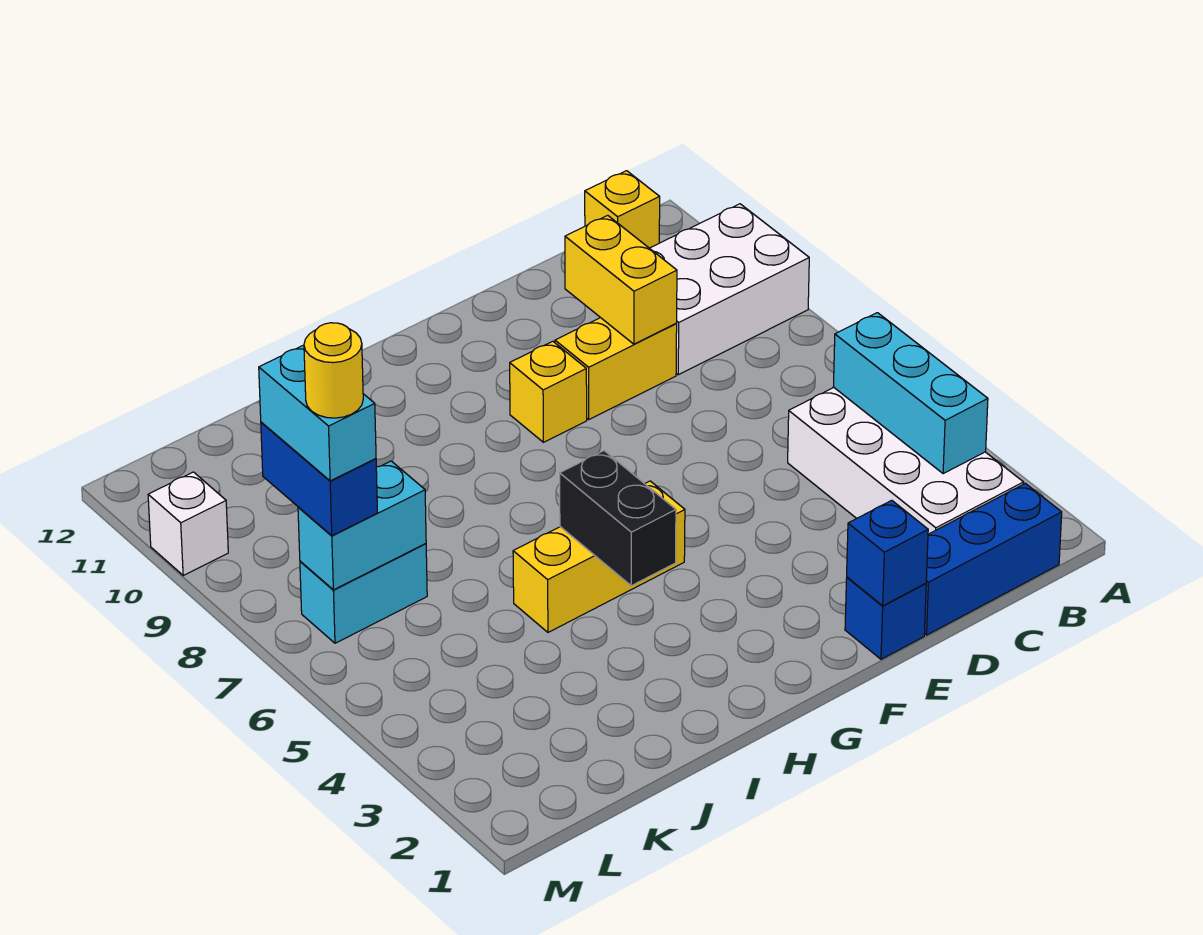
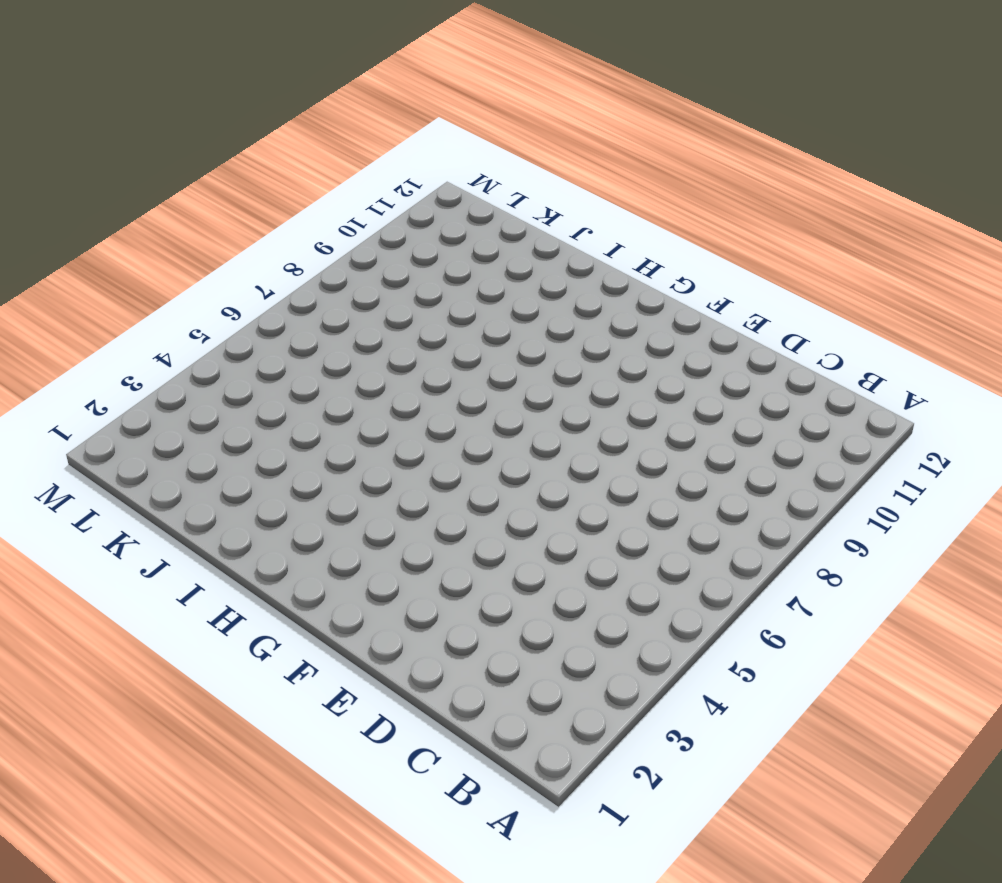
none -> white 2x3 brick [650,204,809,375]
none -> blue 1x3 brick [924,483,1062,635]
none -> white 2x4 brick [788,388,1024,534]

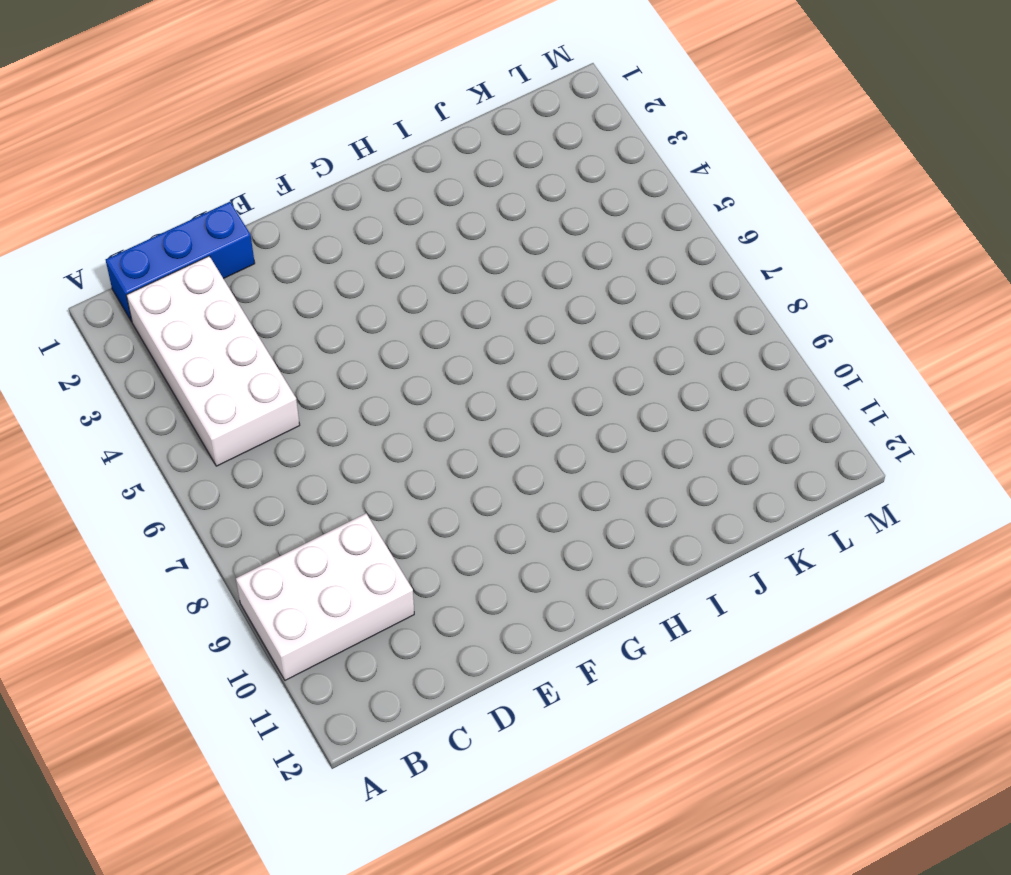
none -> yellow 1x1 brick [585,171,660,248]
none -> yellow 1x2 brick [555,318,677,419]
none -> blue 1x1 brick [845,577,926,659]

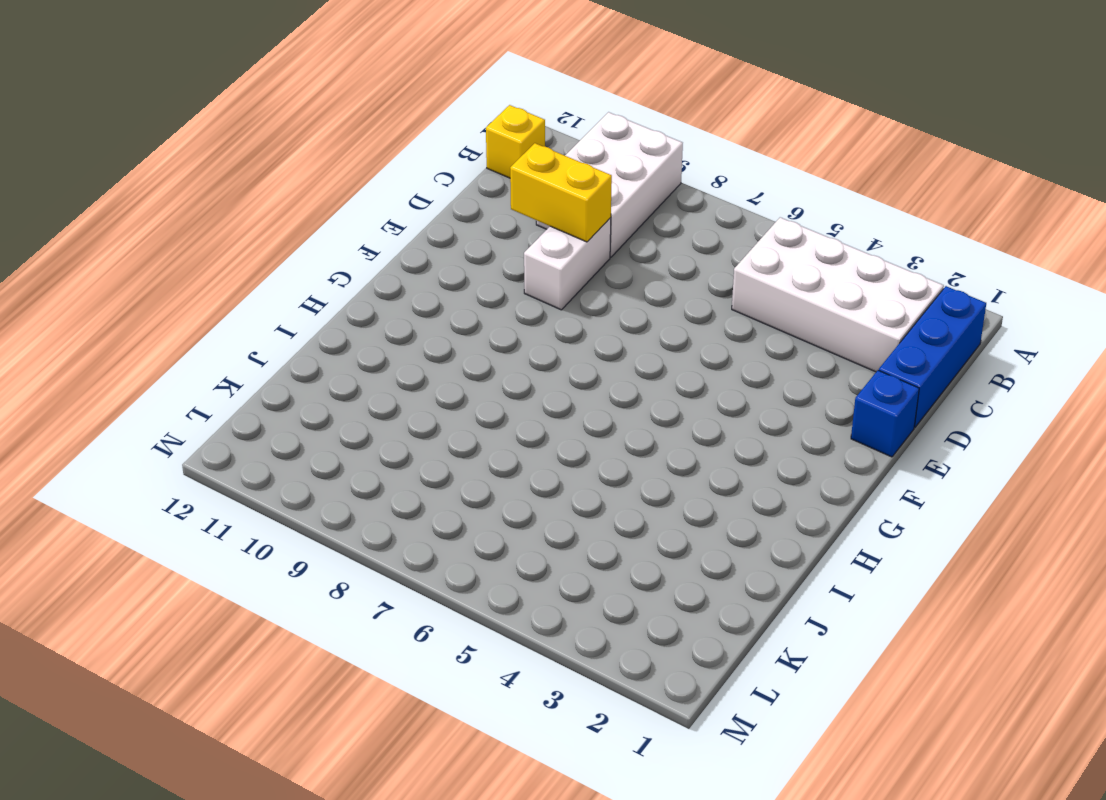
white 1x2 brick [524,218,611,310] -> yellow 1x2 brick [555,318,677,419]
none -> yellow 1x1 brick [510,341,587,442]
none -> yellow 1x3 brick [513,481,685,632]
none -> cyan 1x2 brick [300,544,427,643]

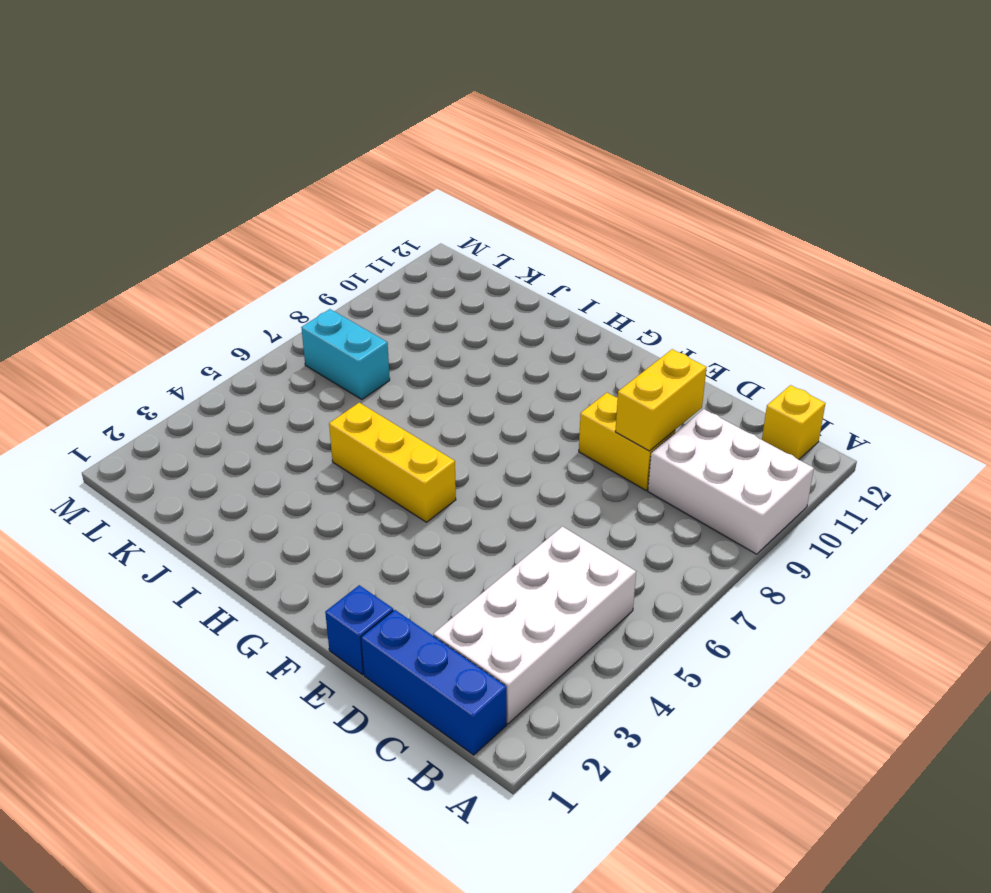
none -> yellow 1x1 brick [510,341,587,442]
none -> white 1x1 brick [148,472,228,575]
none -> cyan 1x3 brick [833,313,988,474]

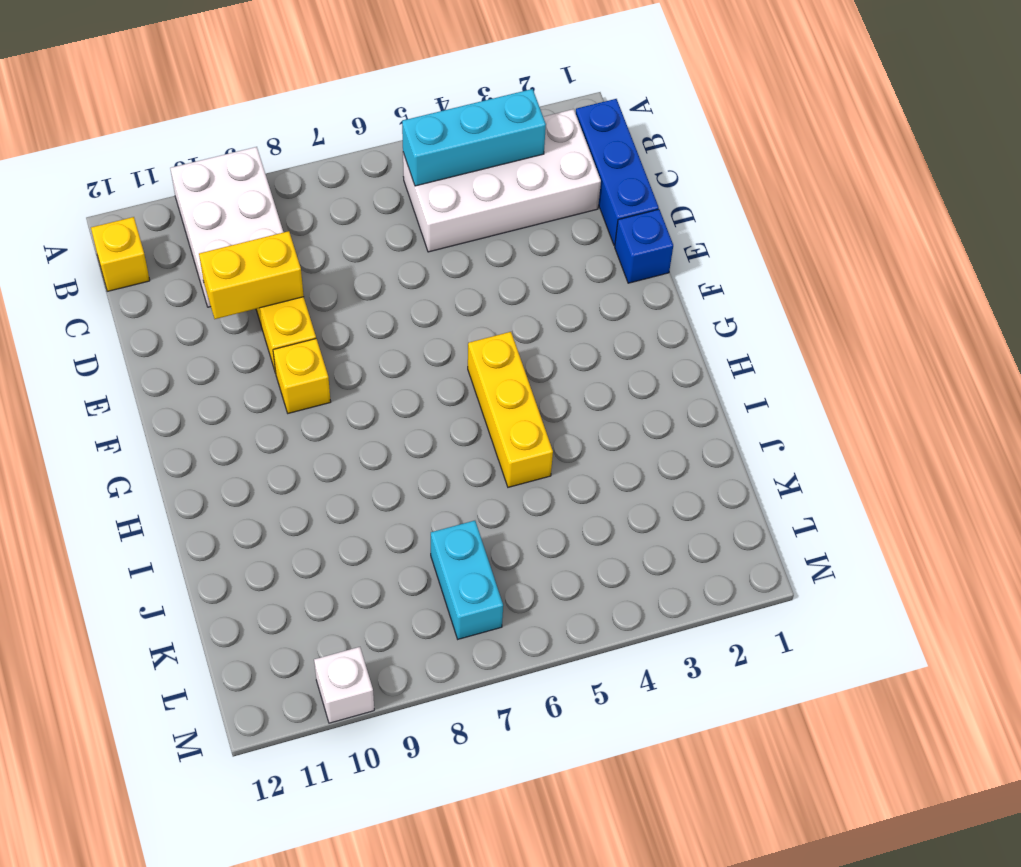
none -> blue 1x1 brick [847,500,928,606]
none -> black 1x2 brick [560,451,676,586]
none -> cyan 1x2 brick [298,461,426,590]

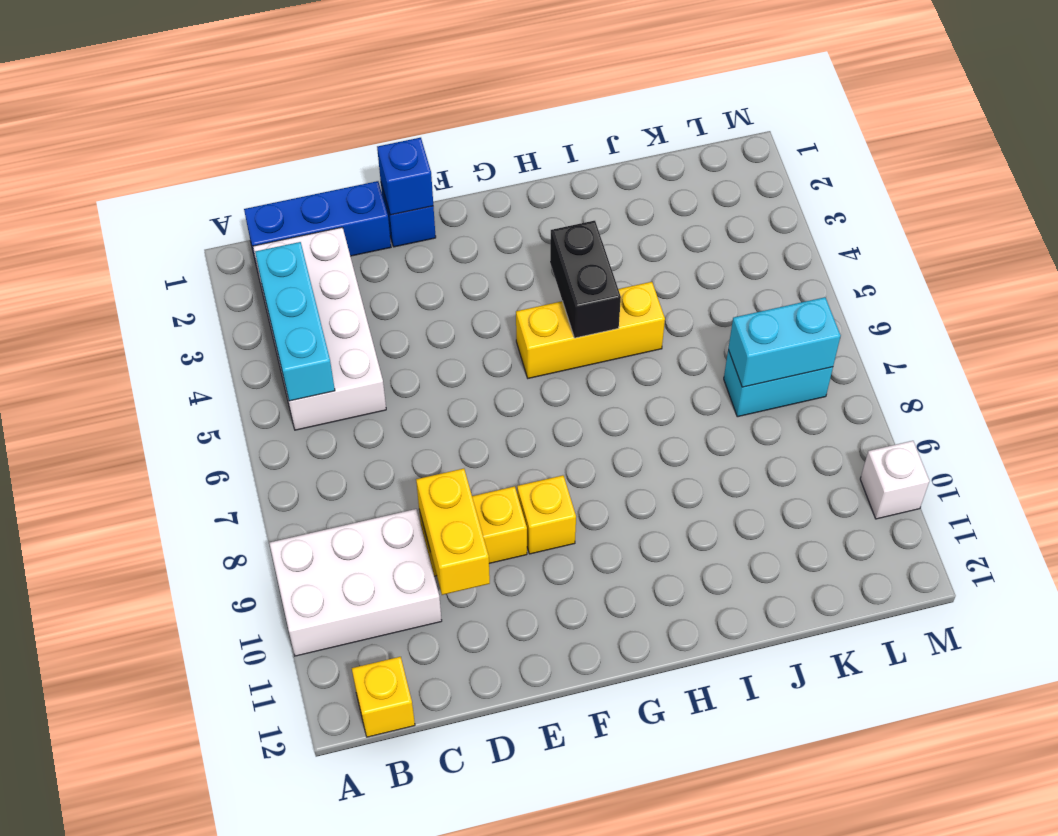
none -> blue 1x2 brick [261,422,378,536]
none -> cyan 1x2 brick [259,345,376,481]
none -> yellow 1x1 round brick [304,323,363,418]

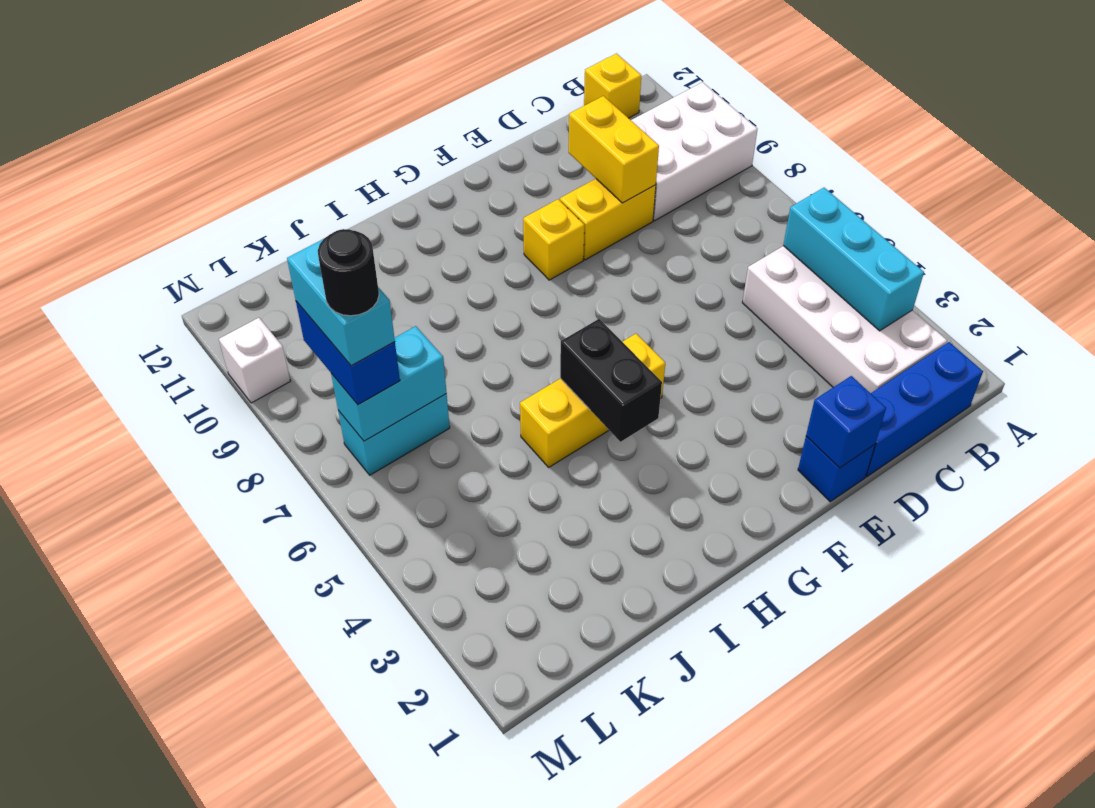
black 1x1 round brick [318,229,379,316] -> yellow 1x1 round brick [304,323,363,418]

